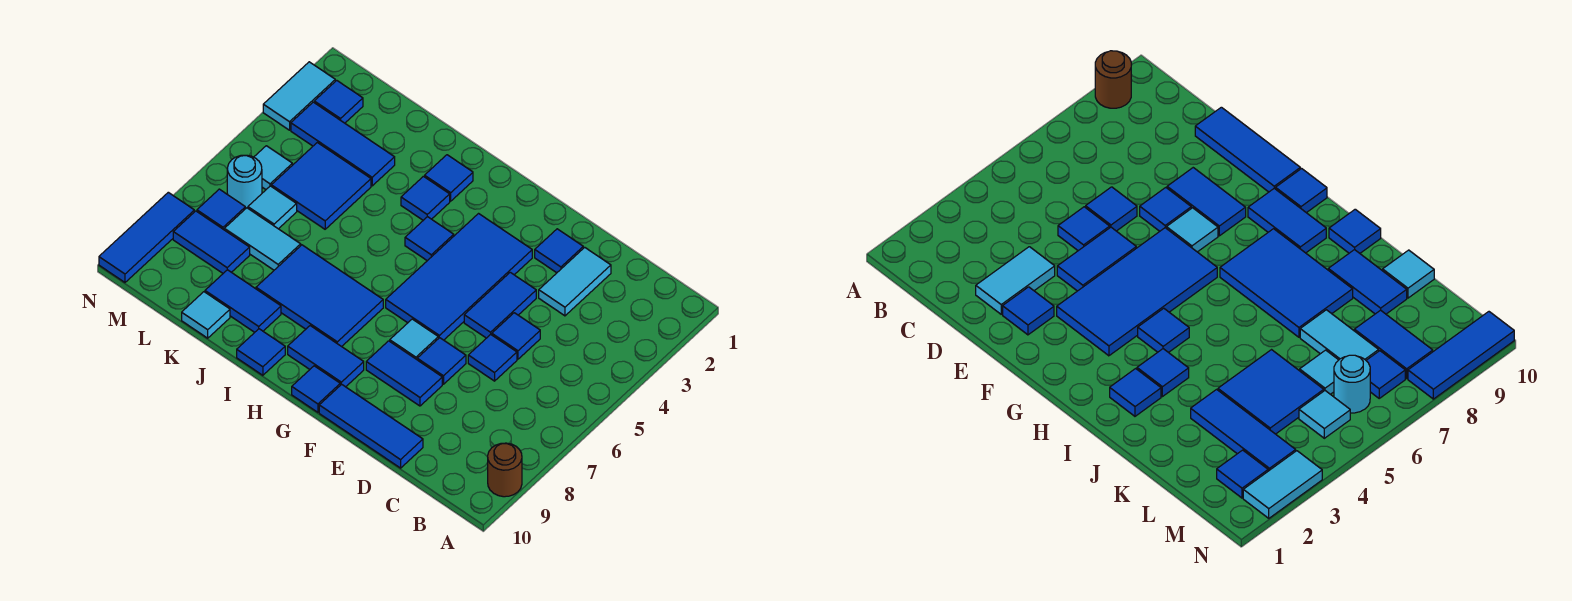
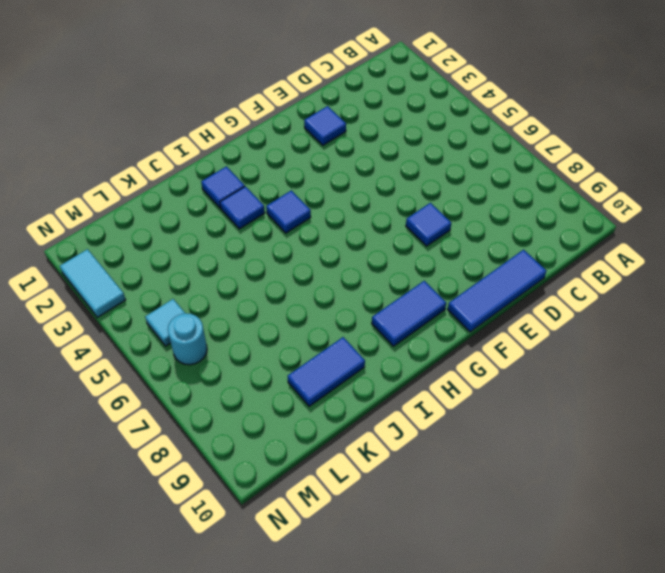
none -> brown 1x1 round brick [488,443,522,497]
none -> cyan 1x2 tile [539,247,611,316]
none -> blue 1x1 tile [492,313,540,359]
none -> blue 1x1 tile [468,334,517,381]

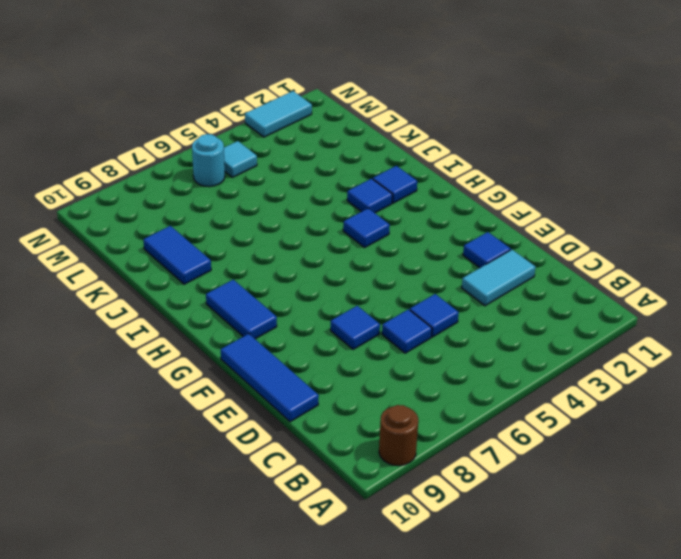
none -> blue 1x2 tile [464,272,536,338]
none -> blue 1x2 tile [366,341,442,406]
none -> blue 2x4 tile [386,214,532,340]
none -> cyan 1x1 tile [390,319,438,359]

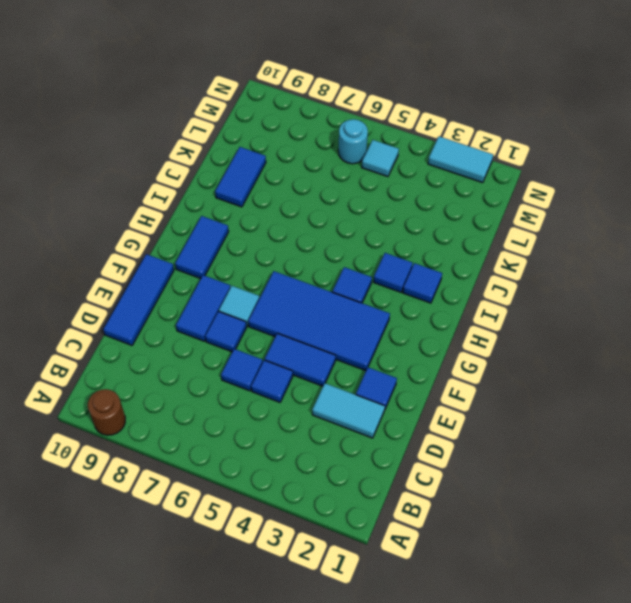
none -> blue 1x1 tile [292,366,340,412]
none -> blue 2x3 tile [256,245,383,347]
none -> blue 1x1 tile [237,329,285,375]
none -> blue 1x3 tile [291,102,395,186]

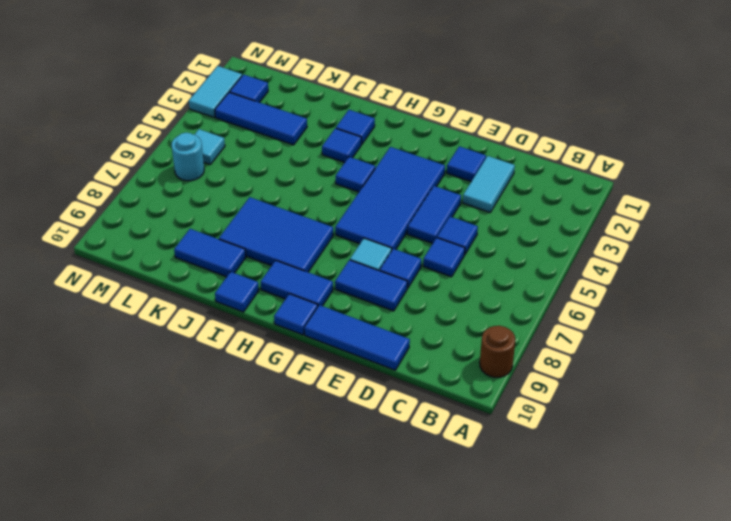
none -> blue 2x2 tile [271,142,371,229]
none -> cyan 1x2 tile [224,208,301,270]
none -> cyan 1x1 tile [182,292,230,338]
none -> cyan 1x1 tile [248,186,297,229]

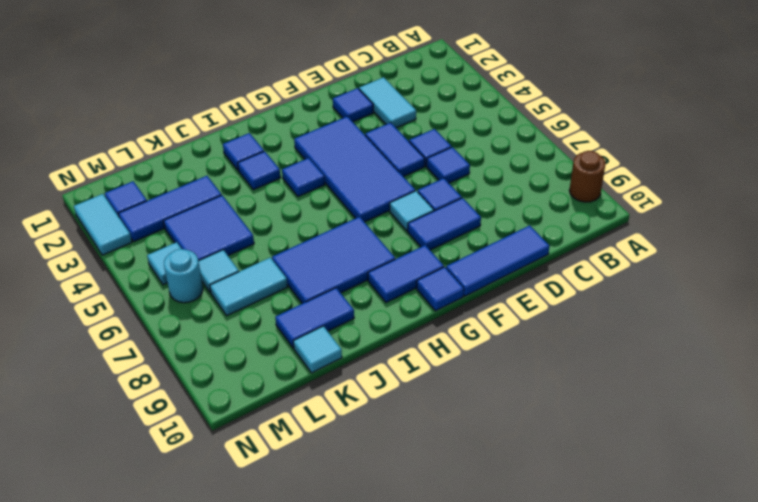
none -> blue 1x1 tile [237,329,285,375]
none -> blue 1x2 tile [173,211,250,273]
none -> blue 1x1 tile [197,189,245,230]
none -> blue 1x3 tile [99,192,194,282]

